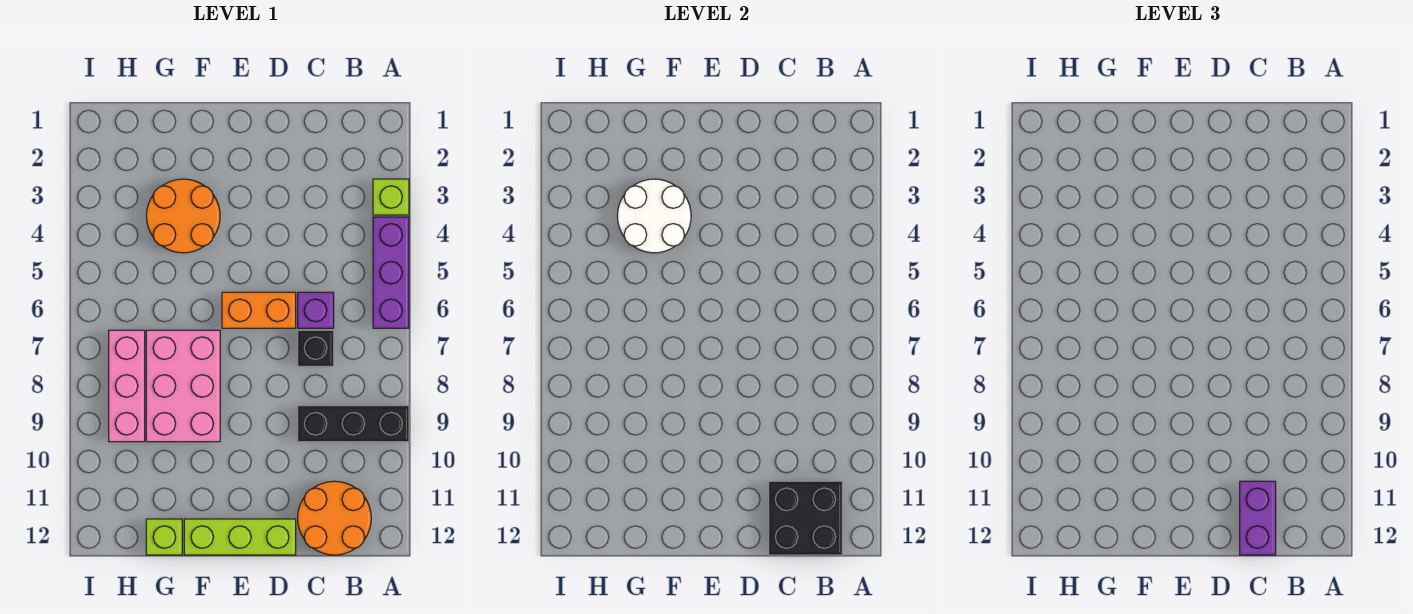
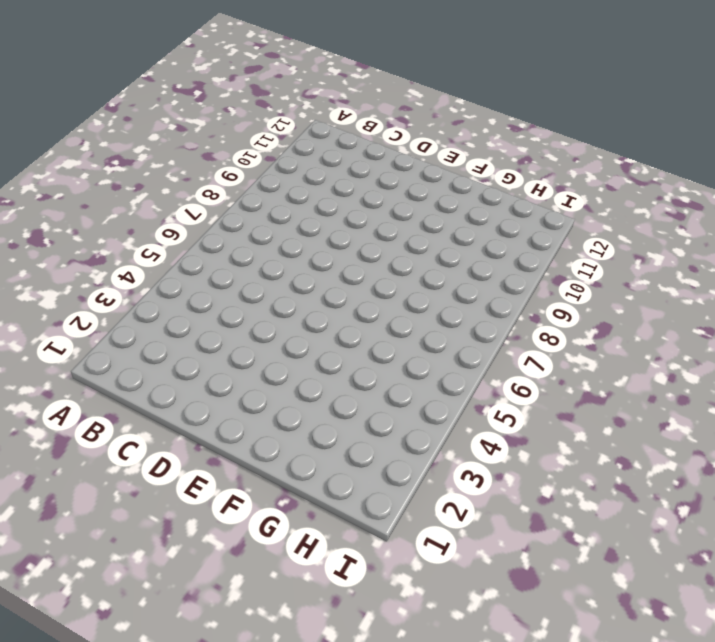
none -> lime 1x1 brick [373,179,409,215]
none -> purple 1x3 brick [373,217,409,328]
none -> black 1x3 brick [298,406,409,442]

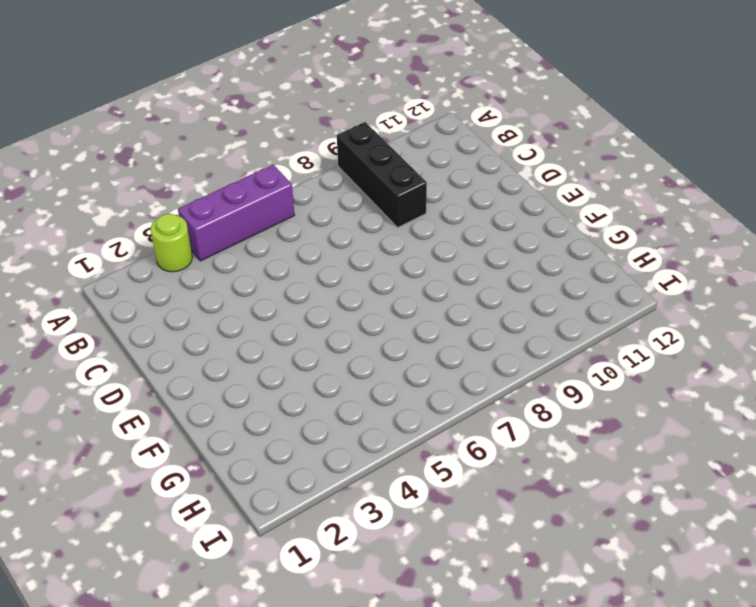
lime 1x1 round brick [151,214,192,272] -> lime 1x1 brick [373,179,409,215]
none -> orange 2x2 round brick [298,481,371,555]
none -> purple 1x1 brick [298,292,334,328]
none -> black 1x1 brick [298,330,334,366]

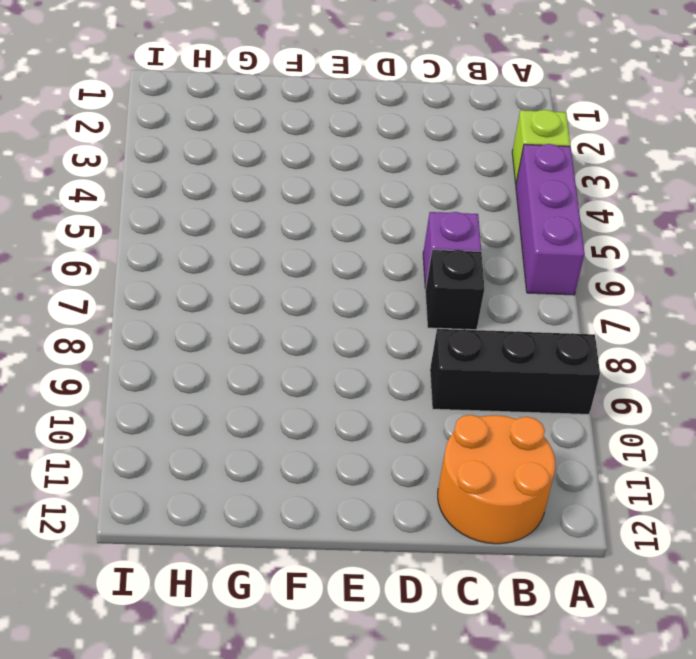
none -> orange 1x2 brick [222,292,296,328]
none -> lime 1x3 brick [184,519,296,555]
none -> orange 2x2 round brick [146,179,220,253]

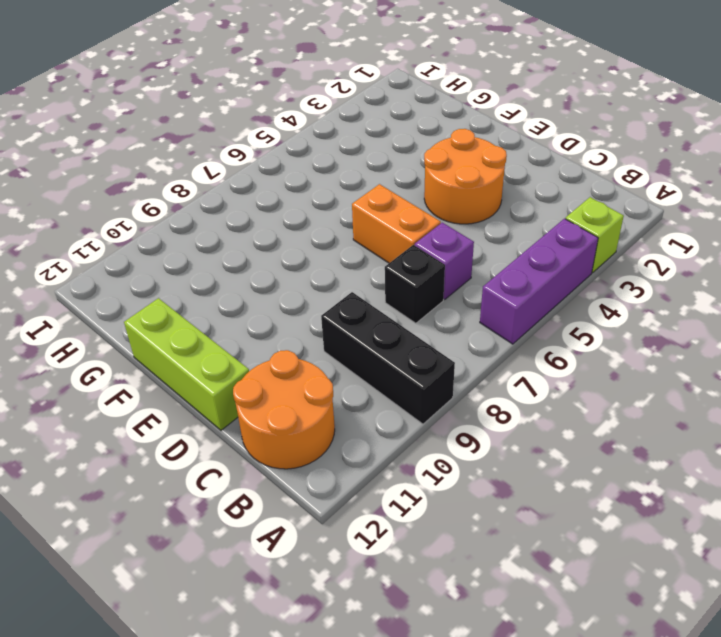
orange 2x2 round brick [424,129,507,224] -> orange 2x2 round brick moved to [146,179,220,253]
none -> pink 2x3 brick [146,330,220,442]
none -> lime 1x1 brick [146,519,182,555]
none -> pink 1x3 brick [109,330,145,442]

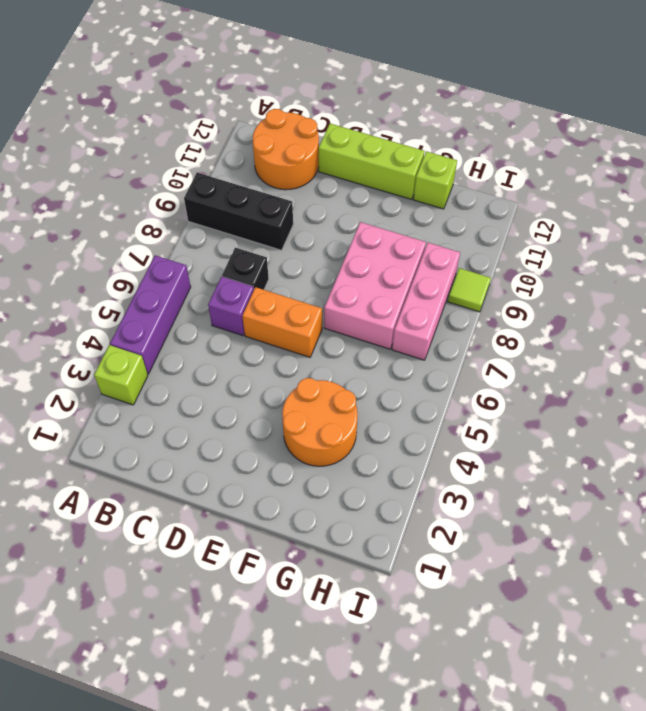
lime 1x1 tile [448,268,491,312] -> none
none -> black 2x2 brick [769,481,842,555]
none -> white 2x2 round brick [617,179,691,253]
none -> purple 1x2 brick [1240,481,1276,555]

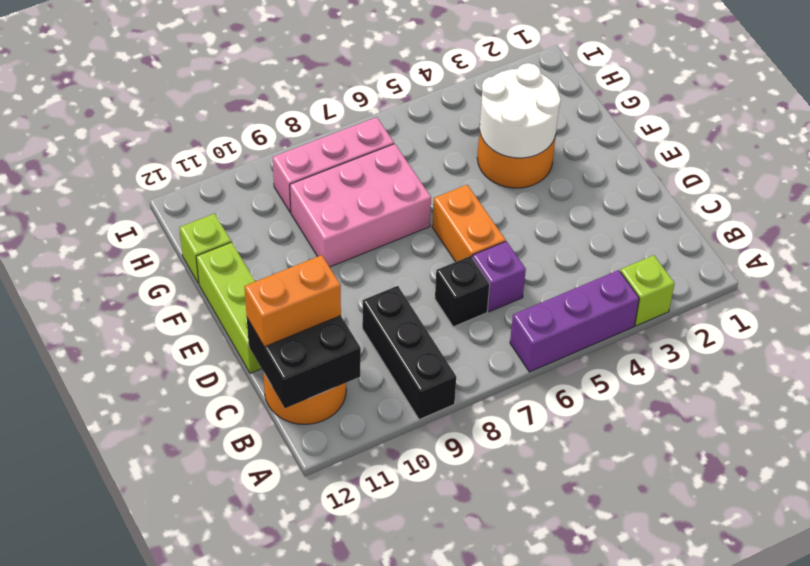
orange 1x2 brick [244,255,341,347] -> purple 1x2 brick [1240,481,1276,555]

